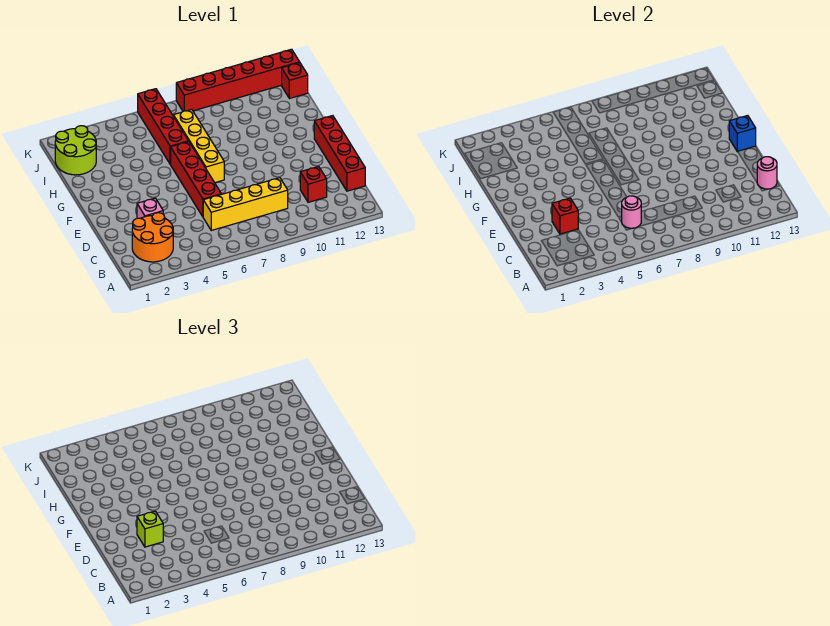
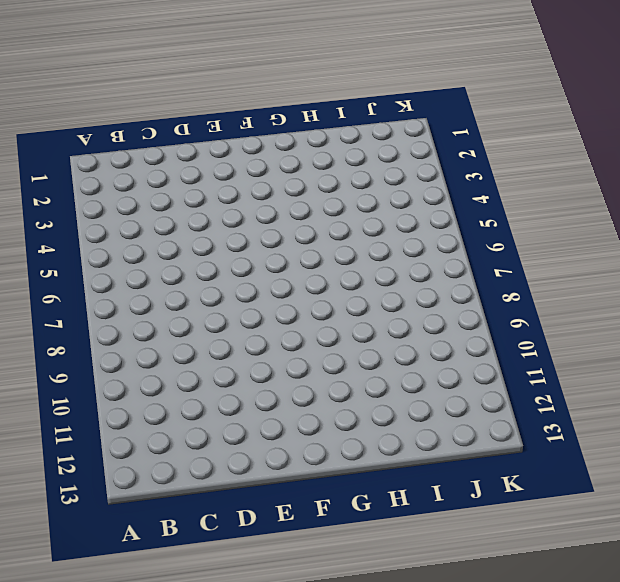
none -> orange 2x2 round brick [132,213,173,262]
none -> yellow 1x4 brick [203,178,288,230]
none -> red 1x1 brick [300,166,327,202]

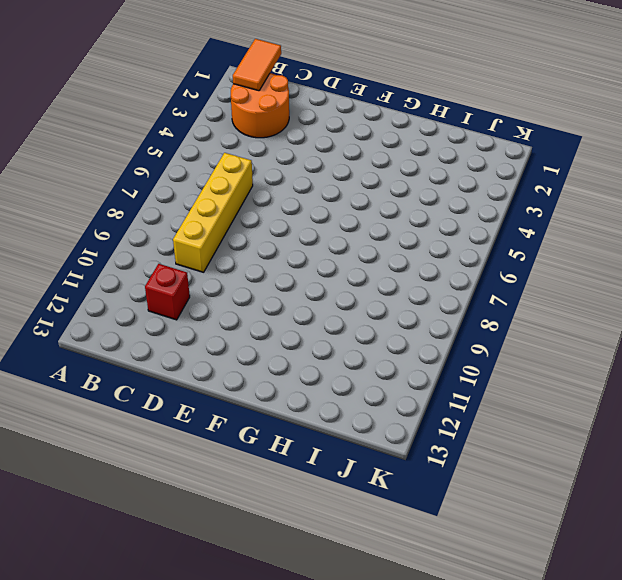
orange 1x2 tile [233,39,281,91] -> none
none -> red 1x4 brick [314,116,365,191]
none -> pink 1x1 brick [137,198,163,218]
none -> red 1x4 brick [171,142,221,217]

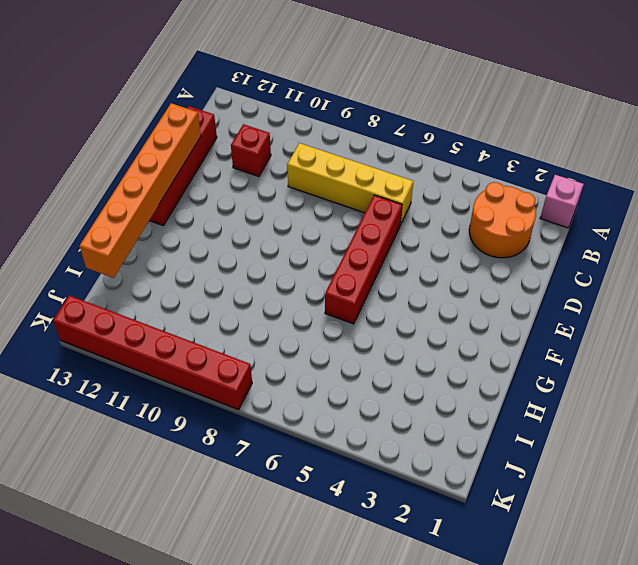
pink 1x1 brick [540,175,584,228] -> pink 1x1 brick moved to [137,198,163,218]
orange 1x6 brick [79,103,201,278] -> blue 1x1 brick [729,116,756,152]
none -> yellow 1x4 brick [173,109,224,183]
none -> red 1x4 brick [138,89,189,164]
none -> lime 2x2 round brick [55,126,96,175]

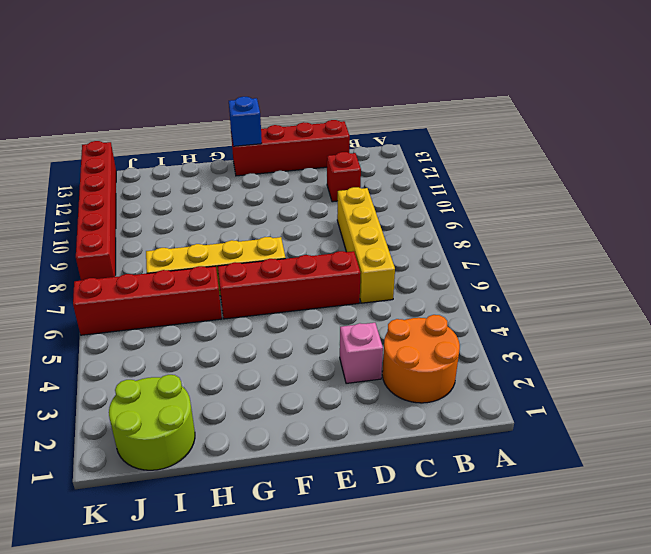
none -> red 1x1 brick [282,63,308,99]
none -> pink 1x1 round brick [622,196,641,228]
none -> pink 1x1 round brick [757,157,777,189]

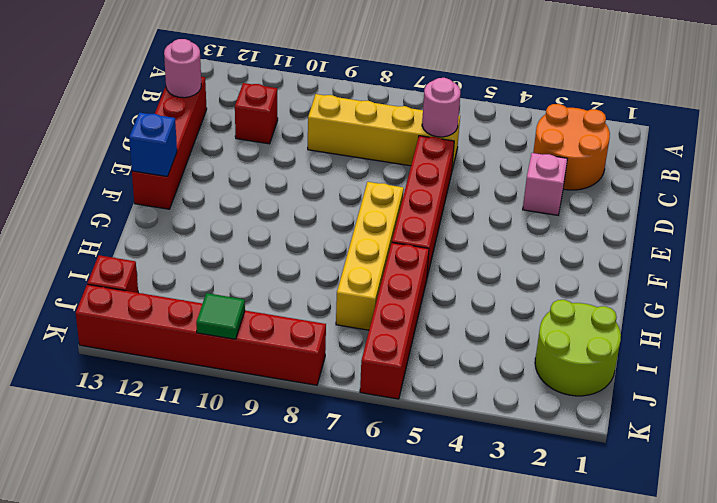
green 1x1 tile [196,293,245,339] -> none
none -> red 1x1 brick [552,198,578,234]
none -> lime 1x1 brick [137,511,163,547]

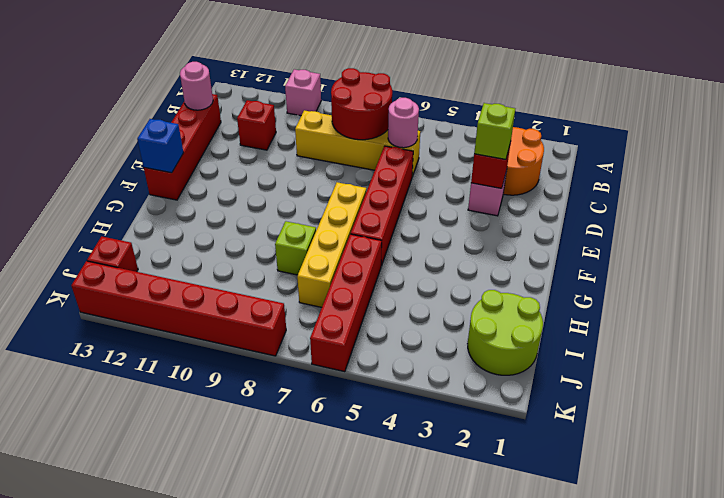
pink 1x1 brick [285,69,321,116] -> none
red 2x2 round brick [331,68,392,140] -> none
lime 1x1 brick [275,221,316,275] -> none

